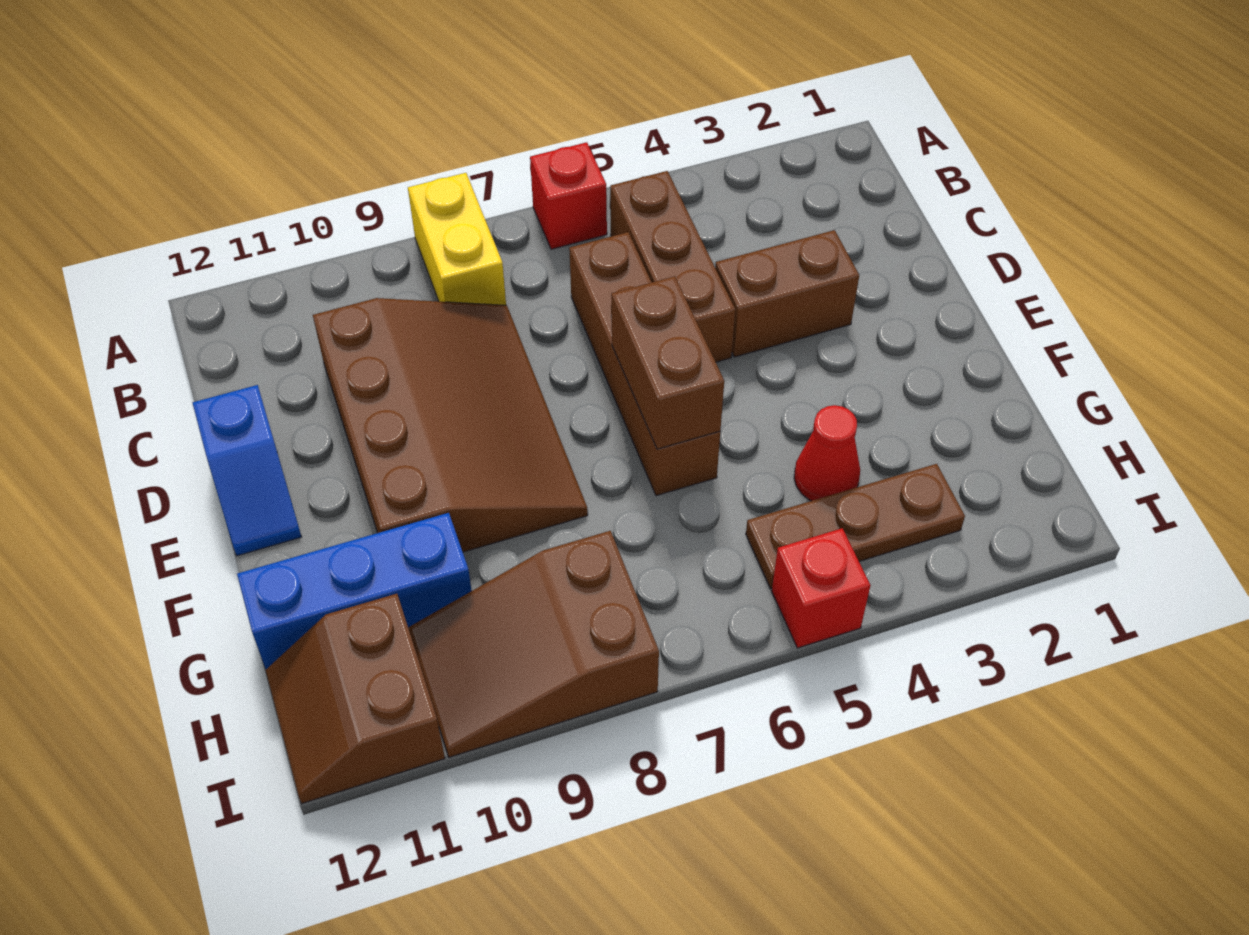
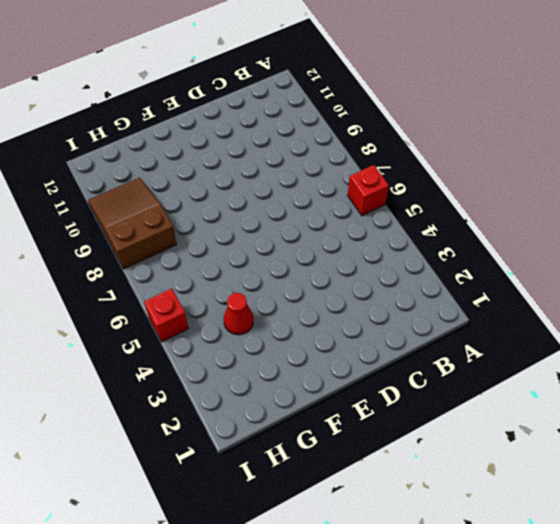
none -> yellow 1x2 brick [408,173,506,305]
none -> brown 1x3 brick [610,171,735,362]
none -> brown 1x4 brick [569,232,720,496]

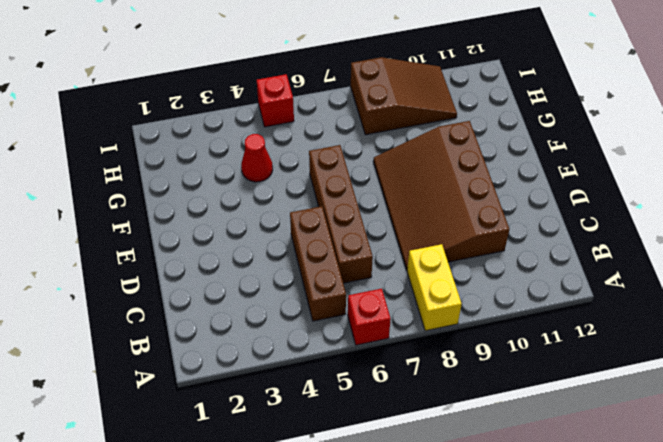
none -> brown 1x2 brick [715,230,859,357]
none -> blue 1x2 slope [193,385,301,556]
none -> blue 1x3 brick [237,513,472,669]

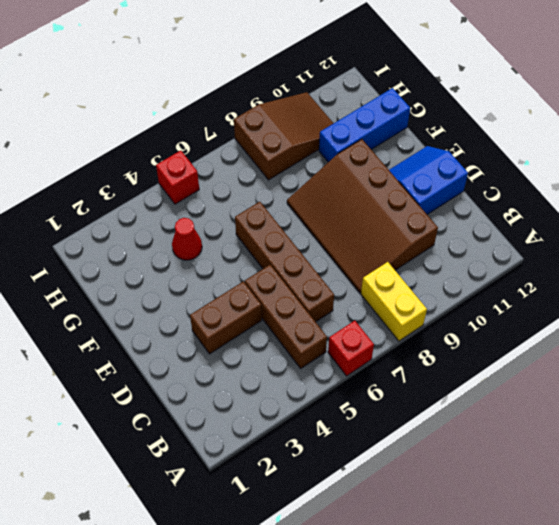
blue 2x2 slope [389,146,468,214] -> blue 1x2 slope [193,385,301,556]
none -> brown 1x3 plate [746,464,965,589]
none -> brown 2x2 slope [266,594,445,804]
none -> brown 1x2 brick [611,276,724,449]

